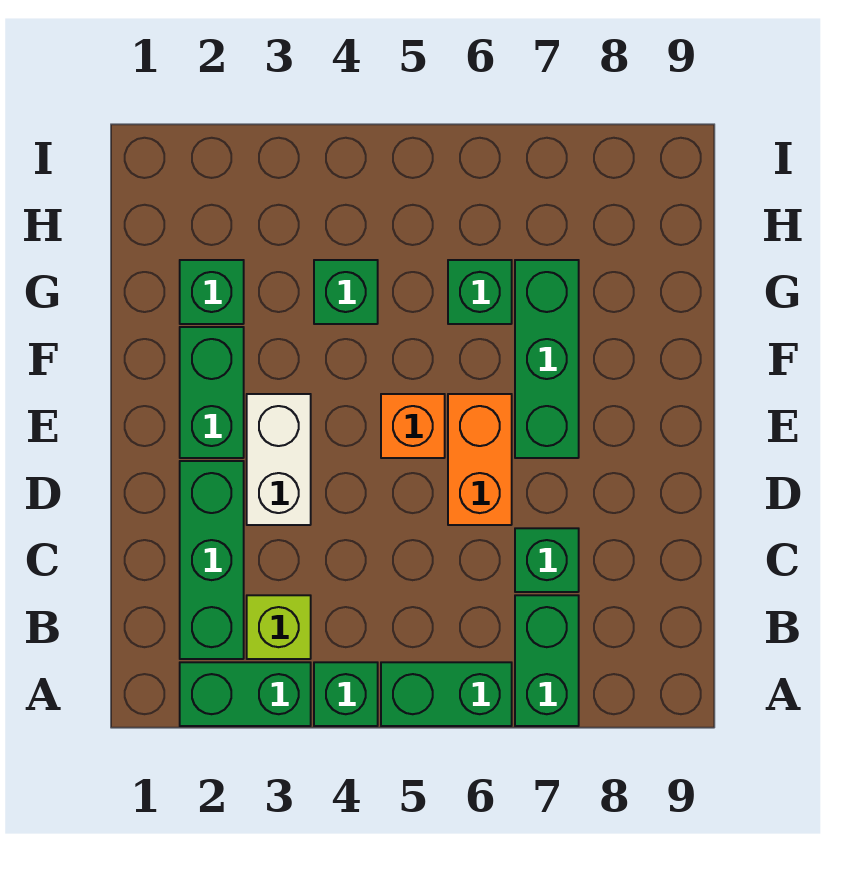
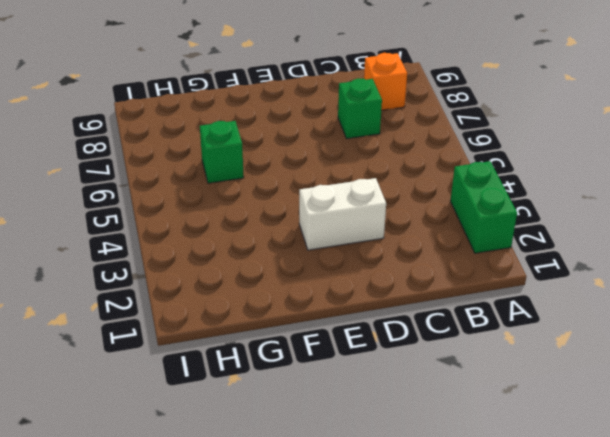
orange 1x1 brick [364,53,407,110] -> orange 1x1 brick moved to [381,394,445,458]
none -> green 1x1 brick [314,662,378,726]
none -> green 1x2 brick [381,662,512,726]
none -> green 1x2 brick [515,595,579,726]

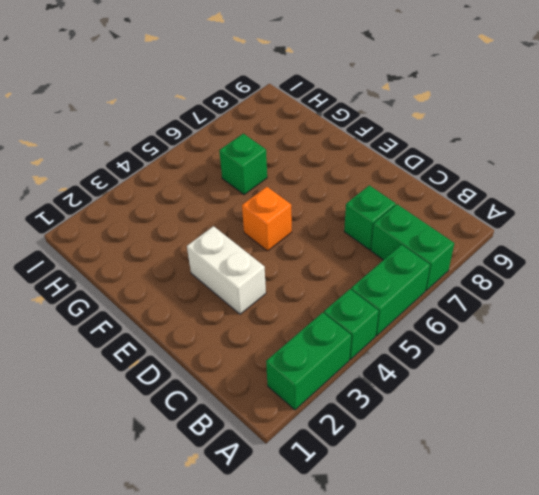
none -> green 1x3 brick [180,461,244,659]
none -> lime 1x1 brick [247,595,311,659]
none -> orange 1x2 brick [448,394,512,525]

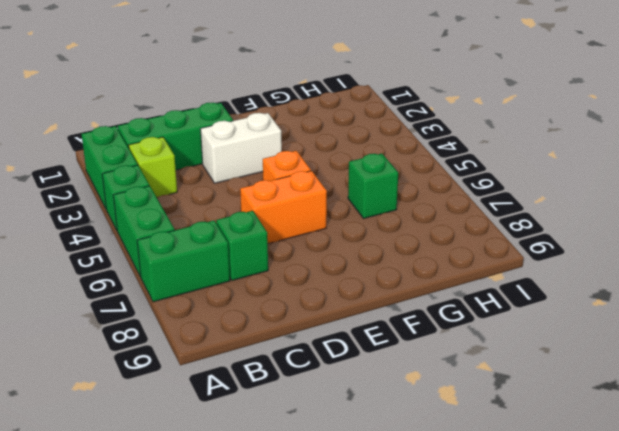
none -> green 1x2 brick [180,327,244,458]
none -> green 1x3 brick [515,260,579,458]
none -> green 1x1 brick [180,260,244,324]

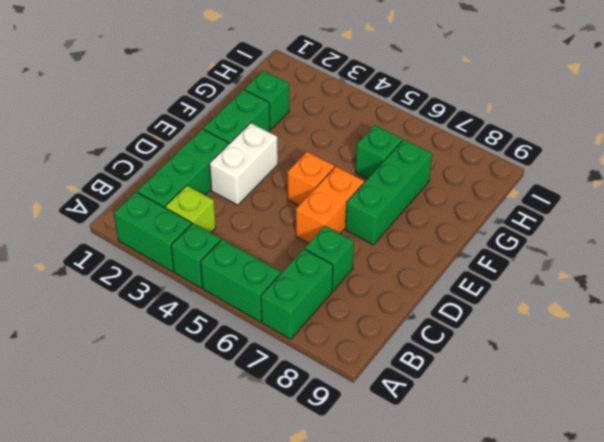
none -> green 1x1 brick [314,260,378,324]

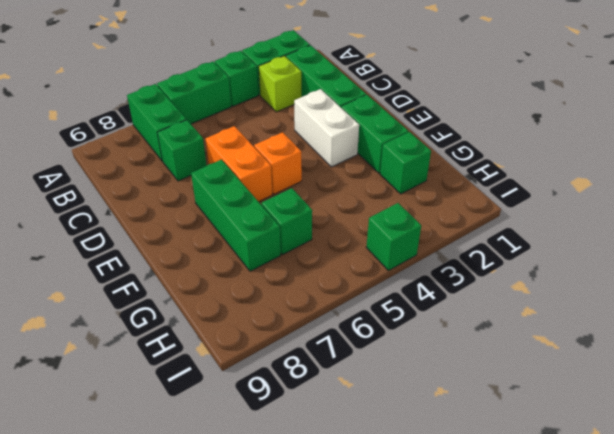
green 1x1 brick [366,203,421,271] -> green 1x1 brick moved to [314,260,378,324]

